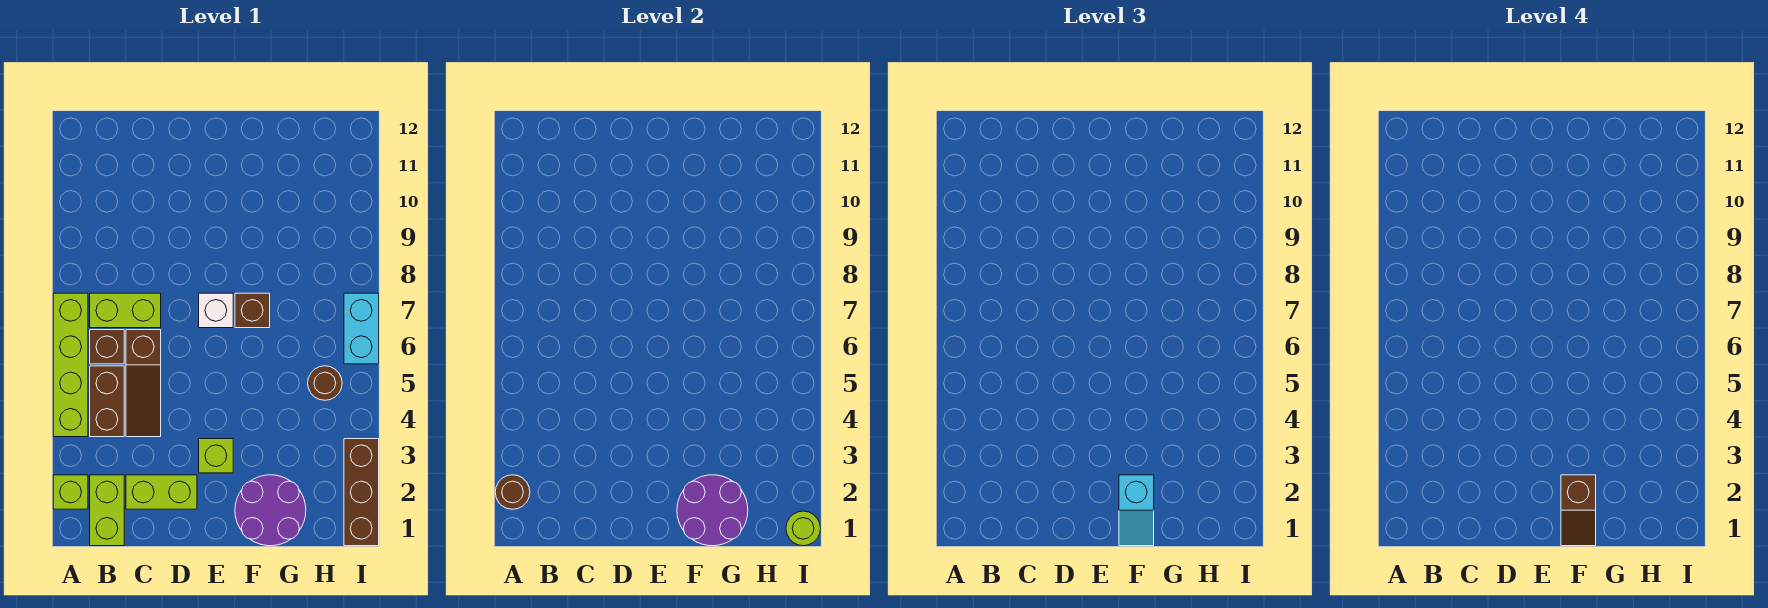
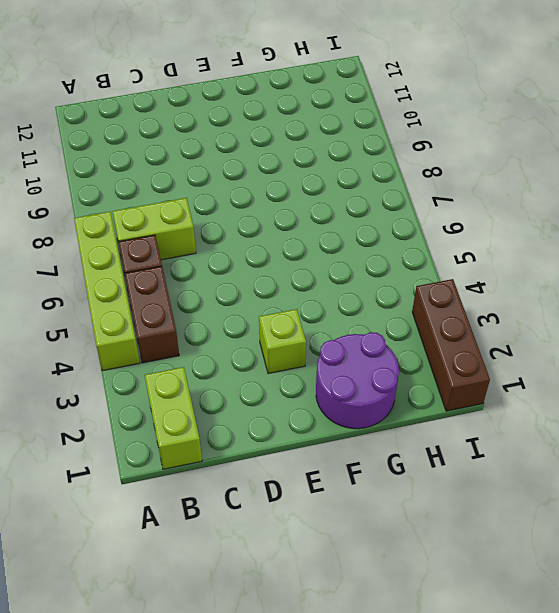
none -> lime 1x1 brick [53,475,88,509]
none -> lime 1x2 brick [126,475,197,509]
none -> brown 1x3 slope [126,330,161,437]

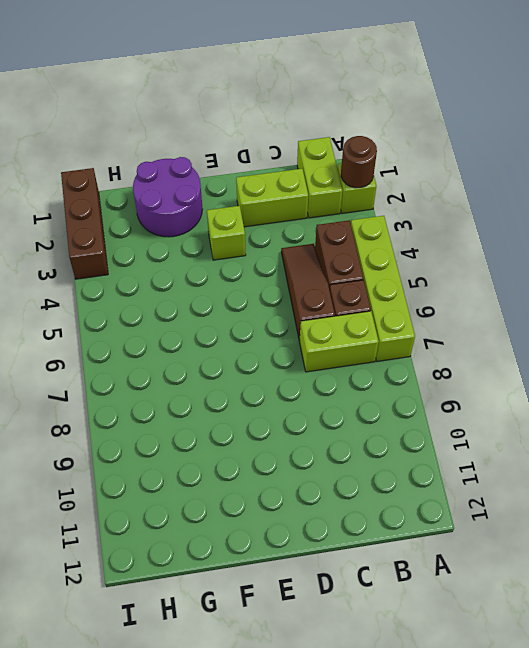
none -> white 1x1 brick [199,293,233,328]
none -> brown 1x1 brick [235,293,270,328]
none -> brown 1x1 round brick [308,366,342,400]

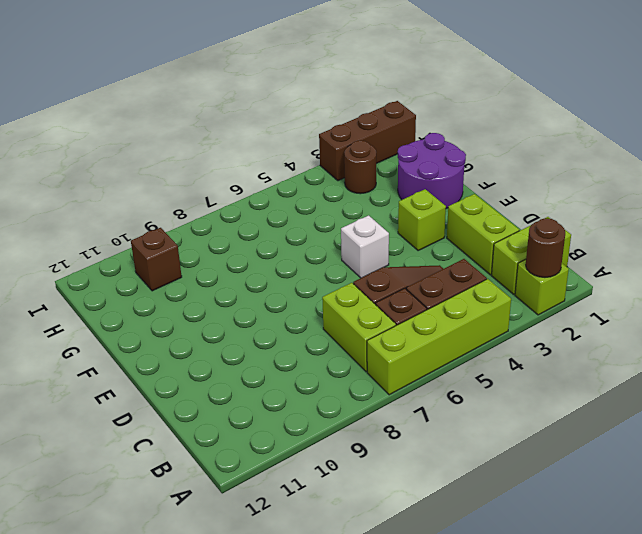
white 1x1 brick [341,215,389,278] -> white 1x1 brick moved to [199,293,233,328]
brown 1x1 round brick [344,141,376,194] -> brown 1x1 round brick moved to [308,366,342,400]
brown 1x1 brick [131,228,182,291] -> brown 1x1 brick moved to [235,293,270,328]
none -> cyan 1x2 brick [344,293,379,364]
none -> purple 2x2 round brick [677,475,748,546]
none -> lime 1x1 round brick [786,511,821,546]

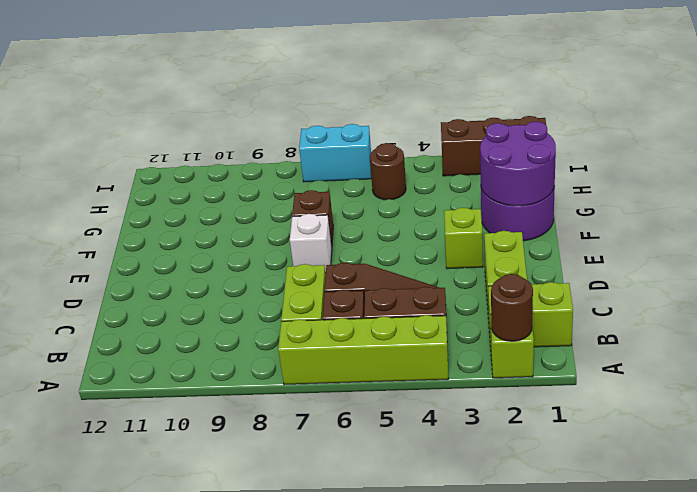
none -> lime 1x1 round brick [786,511,821,546]
none -> cyan 1x2 slope [1119,475,1154,546]
none -> brown 1x2 slope [1561,475,1596,546]

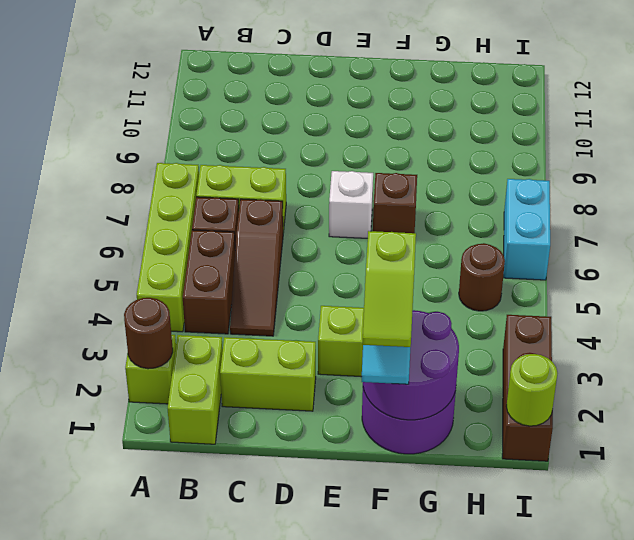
lime 1x2 slope [362,231,416,347] -> brown 1x2 slope [1561,475,1596,546]

